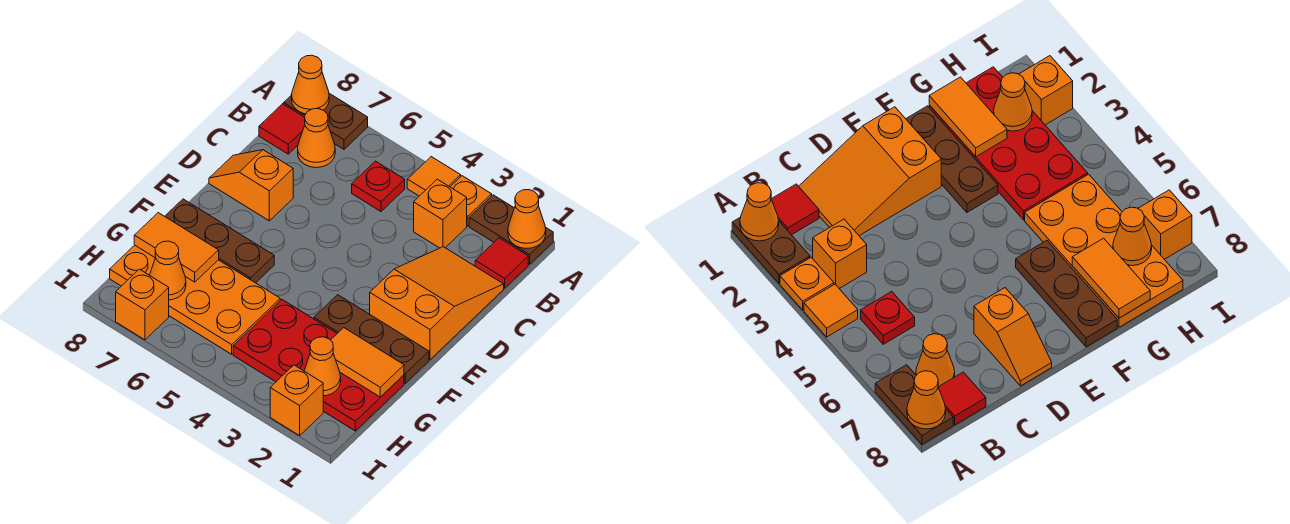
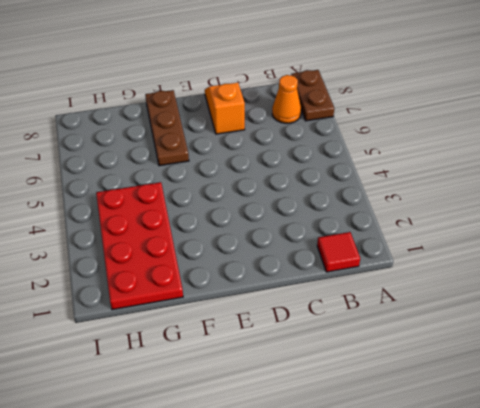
none -> brown 1x2 plate [469,195,553,264]
none -> orange 1x1 plate [451,176,492,226]
none -> orange 1x1 tile [407,157,461,196]

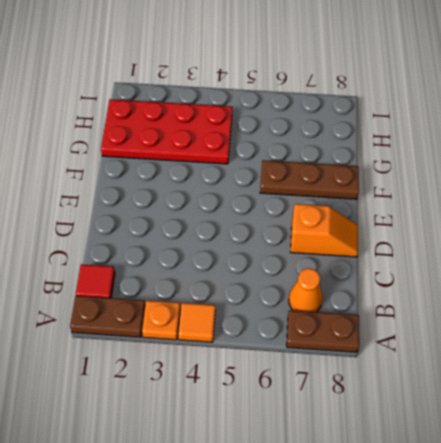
none -> orange 1x1 brick [414,179,467,248]
none -> red 1x1 plate [352,161,405,211]
none -> red 1x1 tile [259,104,305,154]

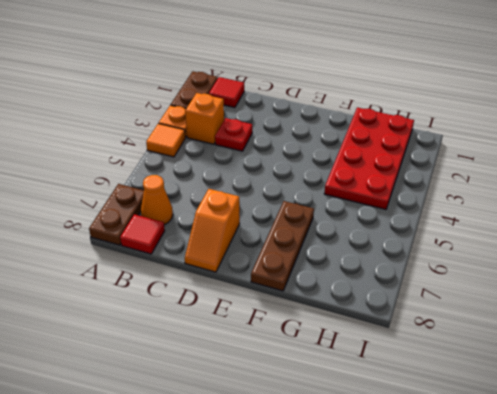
red 1x1 plate [215,118,252,151] -> red 1x1 plate moved to [352,161,405,211]
none -> orange 2x3 slope [370,247,504,359]
none -> brown 1x3 plate [314,295,429,383]
none -> orange 2x4 plate [110,245,280,354]

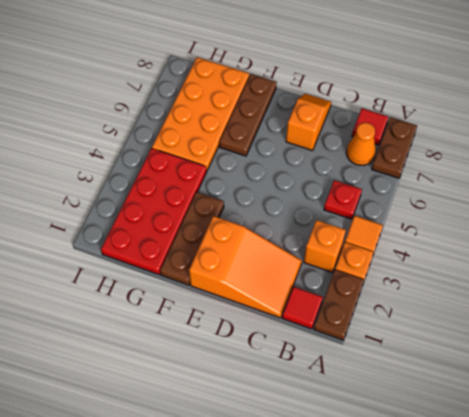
none -> orange 1x1 brick [270,365,323,436]
none -> orange 1x1 brick [116,269,169,340]
none -> orange 1x1 cone [508,190,546,248]

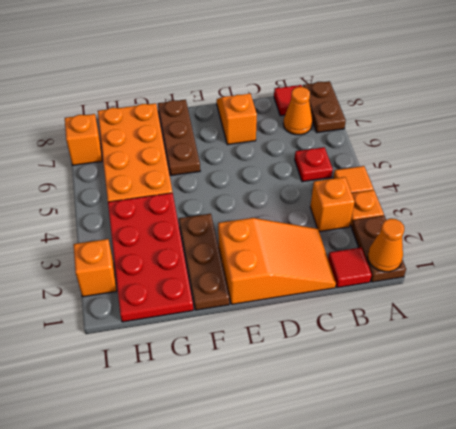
none -> orange 1x1 cone [291,55,329,114]
none -> orange 1x2 tile [331,328,404,397]
none -> orange 1x2 tile [134,213,219,282]

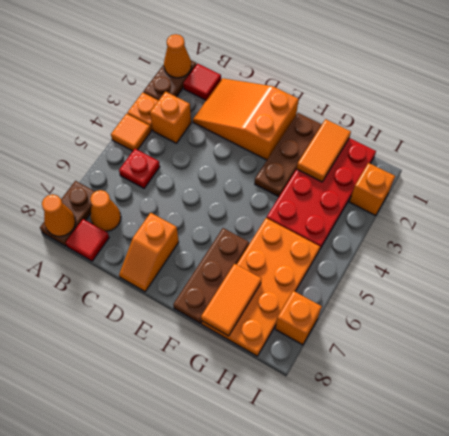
none -> orange 1x1 cone [304,337,341,396]
none -> orange 1x1 cone [150,241,186,300]

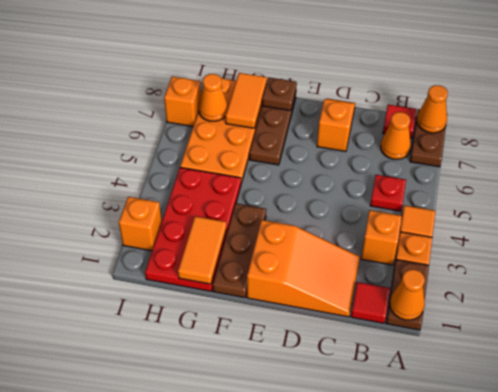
brown 1x1 plate [262,77,297,111] -> none
none -> orange 1x1 cone [304,337,341,396]

